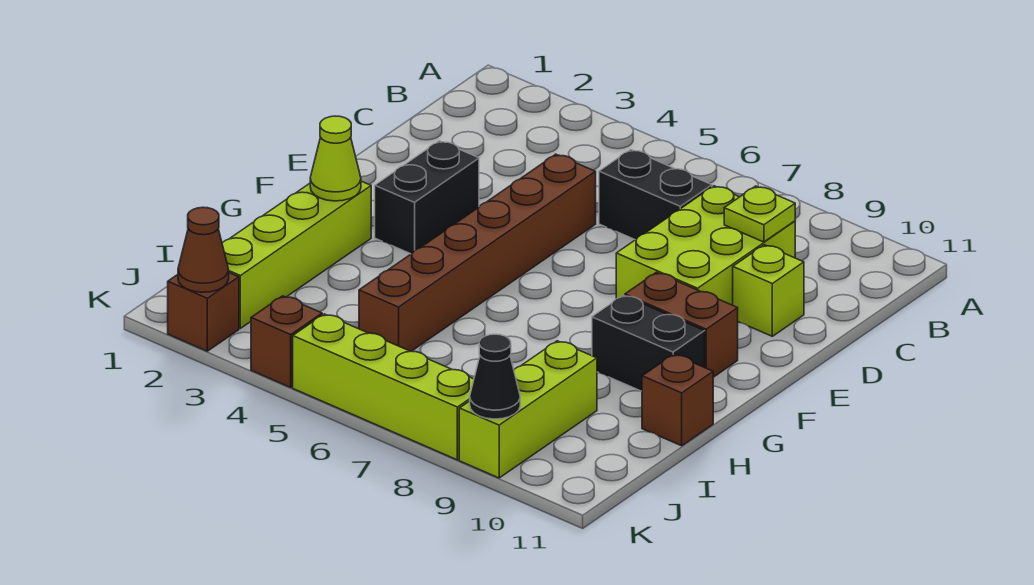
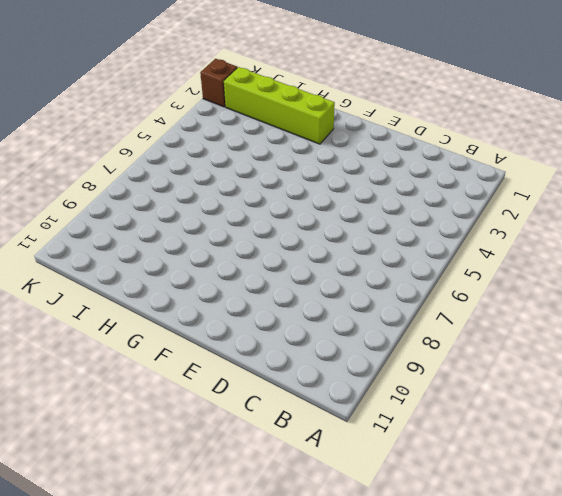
none -> black 1x2 brick [599,150,712,240]
none -> lime 2x3 brick [616,186,795,305]
none -> brown 1x6 brick [359,154,596,351]

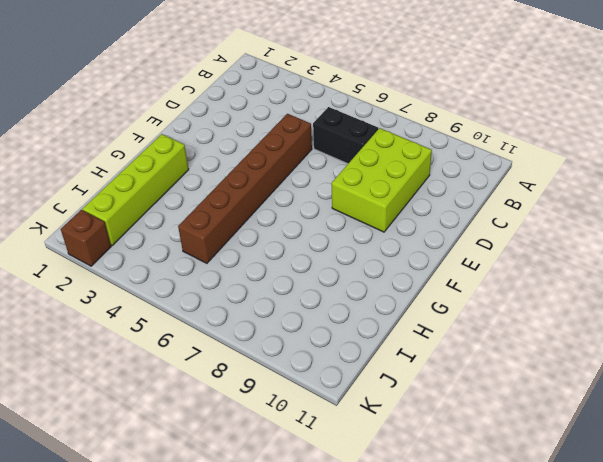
none -> lime 1x1 brick [733,245,804,336]
none -> black 1x2 brick [375,141,479,254]
none -> brown 1x2 brick [625,272,738,377]

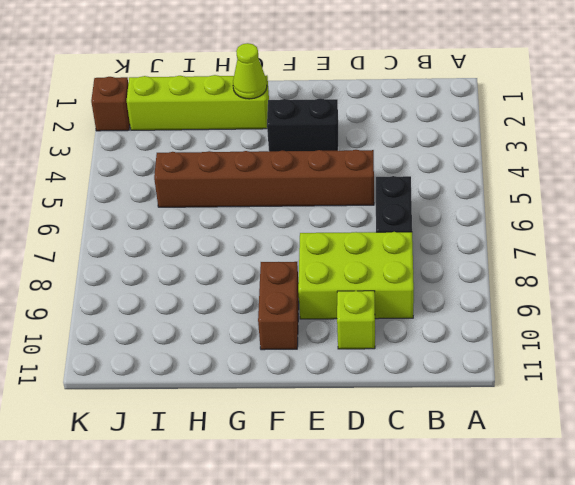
none -> black 1x2 brick [592,295,705,391]
none -> brown 1x1 brick [642,354,713,446]
none -> lime 1x3 brick [459,341,597,478]

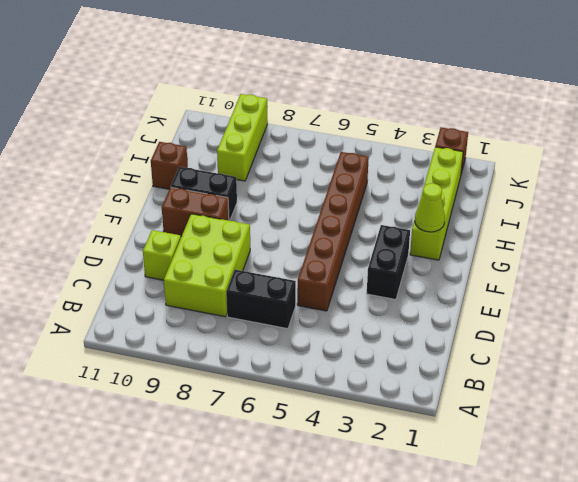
none -> brown 1x1 brick [251,296,322,387]
none -> lime 1x4 brick [293,314,474,460]
none -> lime 1x1 plate [724,186,795,242]

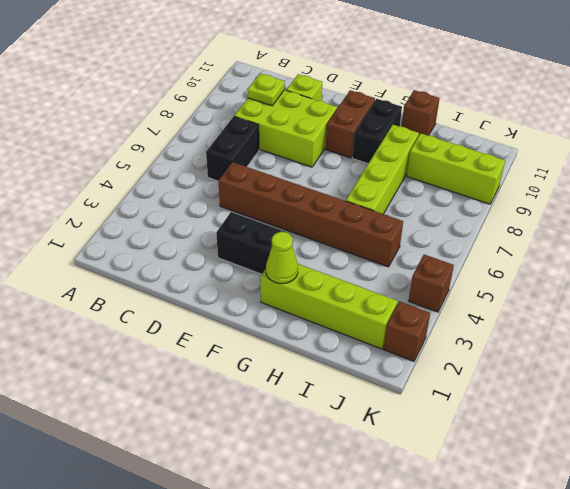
lime 1x4 brick [346,125,419,214] -> lime 1x4 brick moved to [293,314,474,460]
none -> brown 1x1 cone [178,207,229,292]
none -> black 1x1 cone [470,334,520,419]

